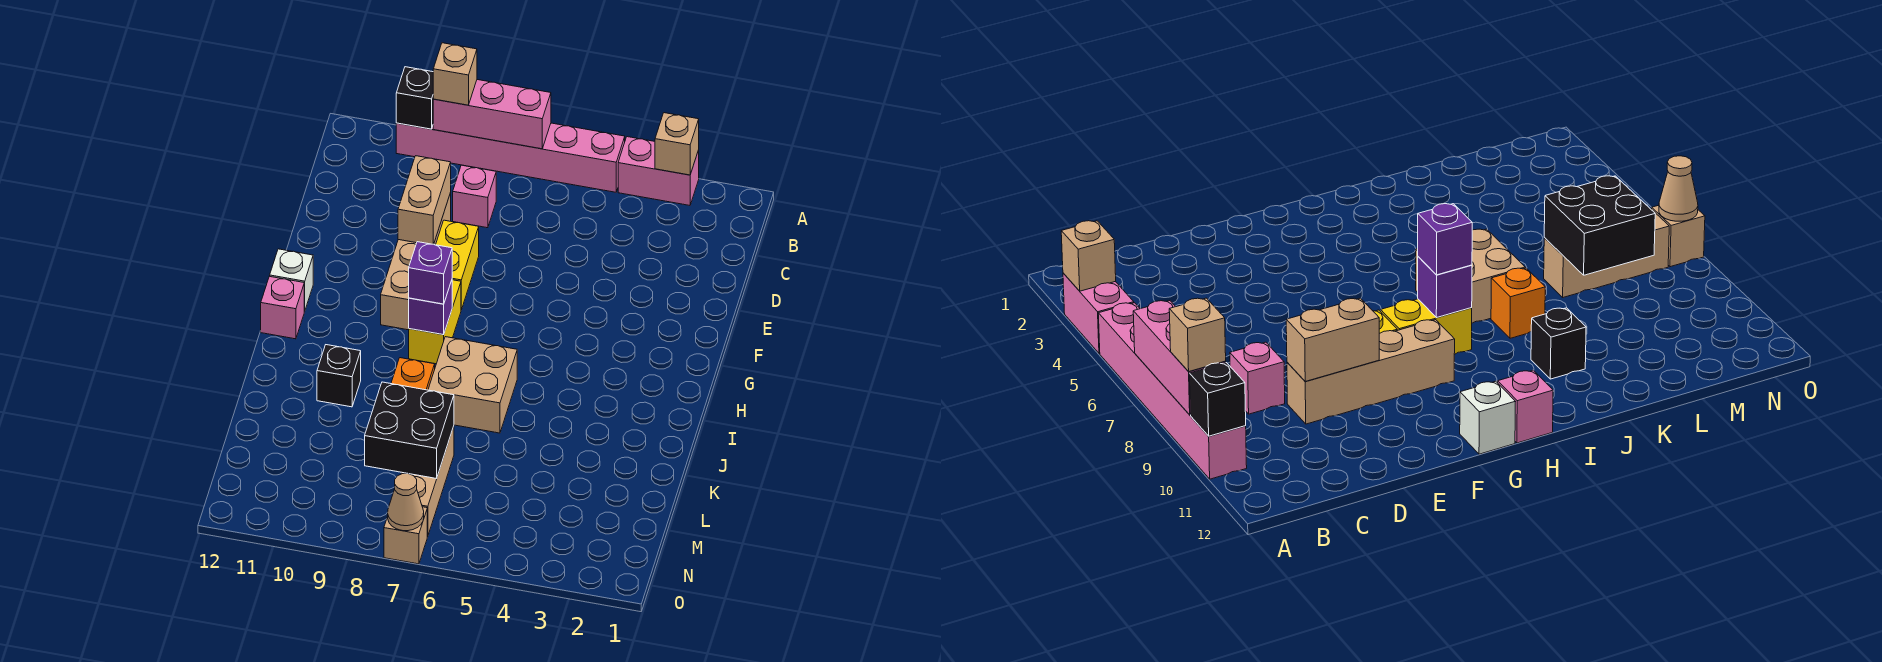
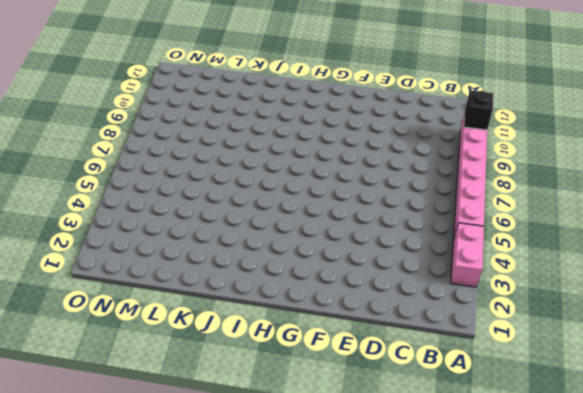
none -> pink 1x1 brick [453,165,496,228]
none -> tan 1x4 brick [381,193,451,330]
none -> yellow 1x2 brick [436,220,479,310]

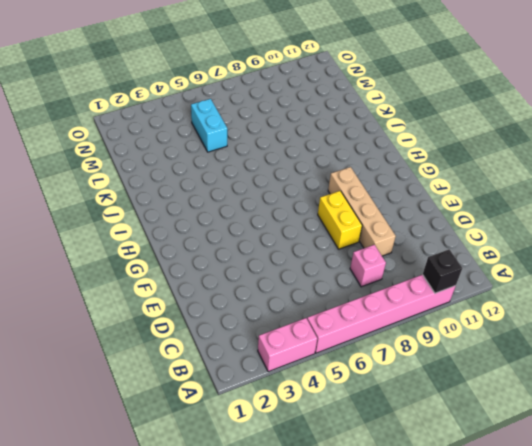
cyan 1x2 brick [191,99,227,152] -> none
none -> yellow 1x2 brick [409,280,461,364]
none -> white 1x1 brick [270,249,313,311]
none -> pink 1x1 brick [261,276,304,339]

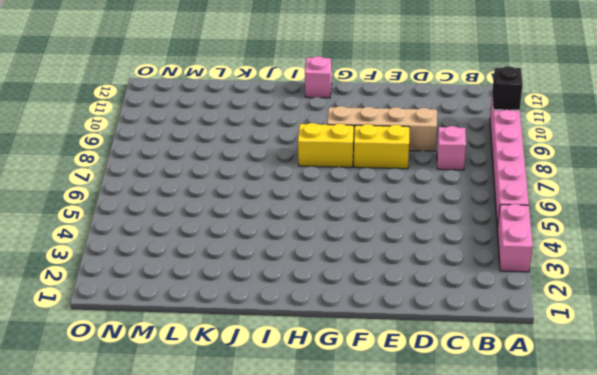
none -> white 1x1 brick [270,249,313,311]
none -> tan 2x2 brick [428,337,517,433]
none -> orange 1x1 brick [391,358,435,390]

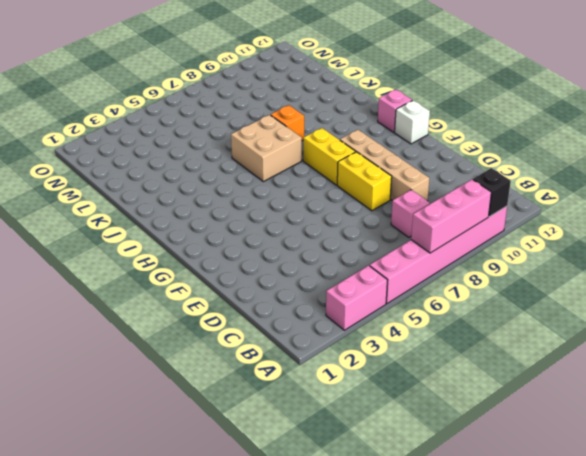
none -> black 1x1 brick [317,345,361,407]
none -> tan 1x3 brick [401,426,454,537]
none -> tan 1x1 brick [384,507,427,564]

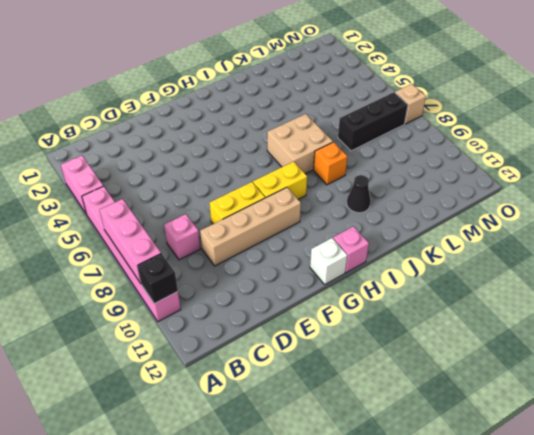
black 1x1 cone [347,175,371,213] -> black 1x1 brick [317,345,361,407]
black 1x3 brick [338,92,408,151] -> tan 1x3 brick [401,426,454,537]
none -> tan 1x1 brick [655,113,699,175]
none -> tan 1x2 brick [398,156,451,244]
none -> purple 1x1 brick [409,280,452,335]

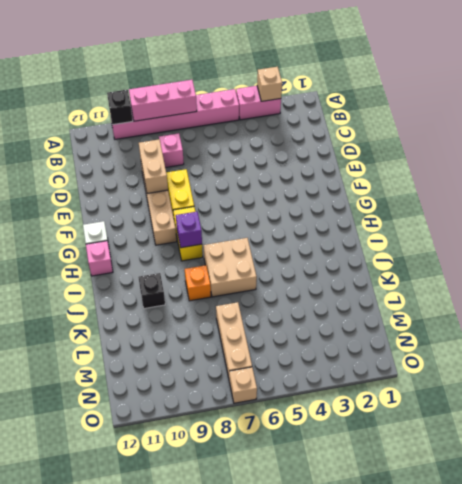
none -> black 2x2 brick [365,382,454,479]
none -> tan 1x1 cone [388,474,424,531]
none -> tan 1x1 brick [433,43,477,105]

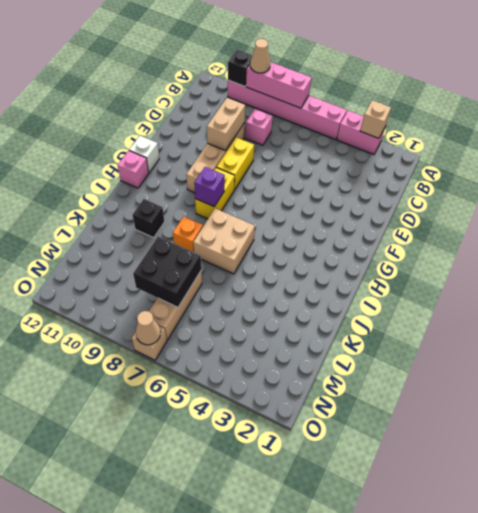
tan 1x1 cone [250,39,270,73] -> tan 1x1 brick [433,43,477,105]
none -> purple 1x1 brick [409,242,452,304]

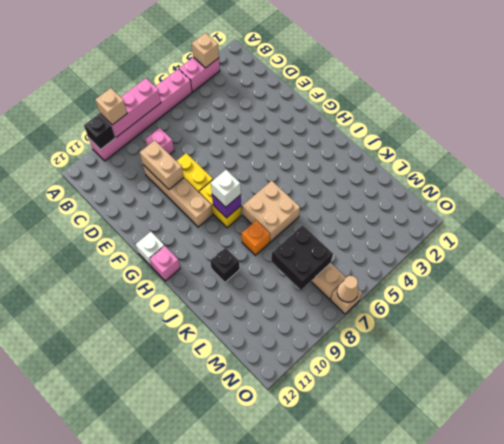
white 1x1 brick [211,170,241,207] -> purple 1x1 brick [409,242,452,304]

